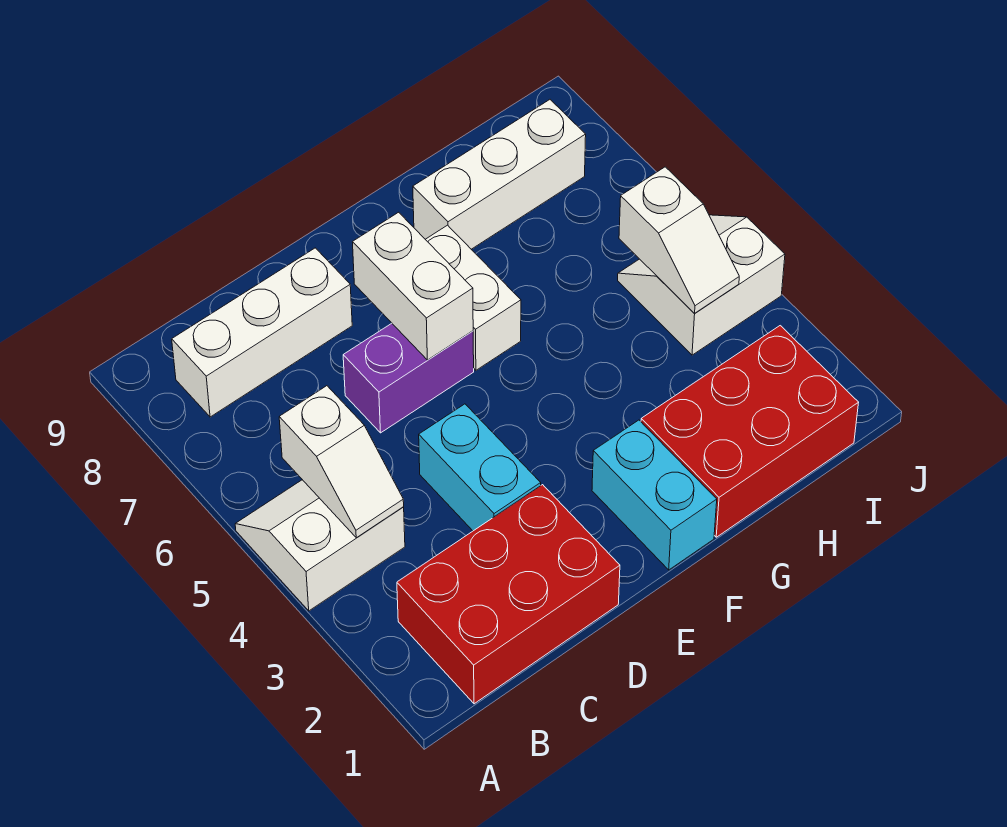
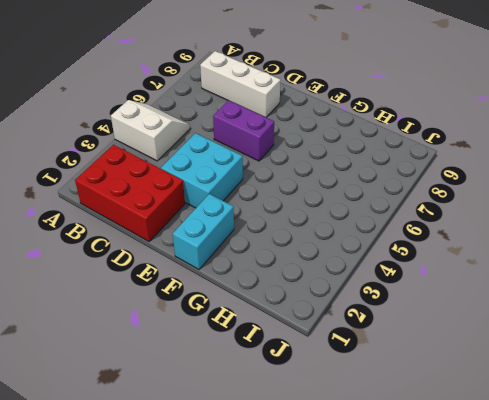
cyan 2x2 brick [161,133,243,208] -> cyan 1x2 brick [419,404,541,531]
none -> white 1x2 brick [425,225,521,370]
none -> red 2x3 brick [641,326,859,537]
none -> white 1x3 brick [413,100,586,249]

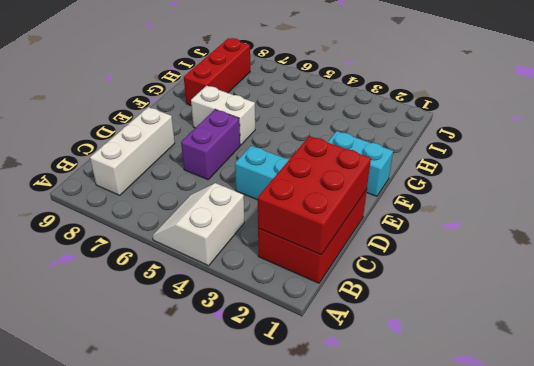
red 2x3 brick [258,136,371,255] -> red 2x3 brick moved to [641,326,859,537]
red 1x3 brick [184,38,250,105] -> white 1x3 brick [413,100,586,249]
none -> white 2x2 slope [618,215,785,355]
none -> white 1x2 slope [279,386,404,538]
none -> white 1x2 brick [353,212,473,360]

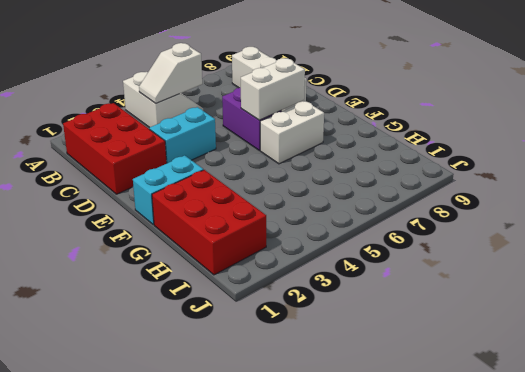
none -> white 1x3 brick [413,100,586,249]
none -> white 2x2 slope [618,215,785,355]
none -> white 1x2 slope [619,167,739,313]

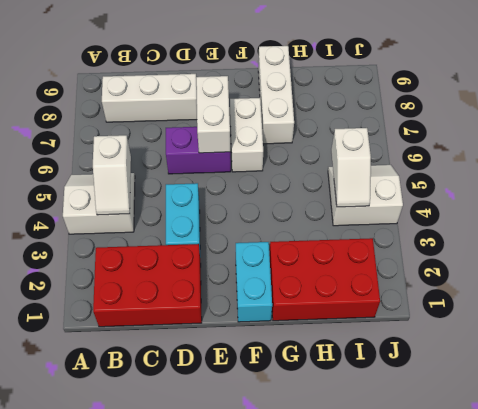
white 1x3 brick [258,46,294,144] -> white 1x3 brick turned to [413,100,586,249]

